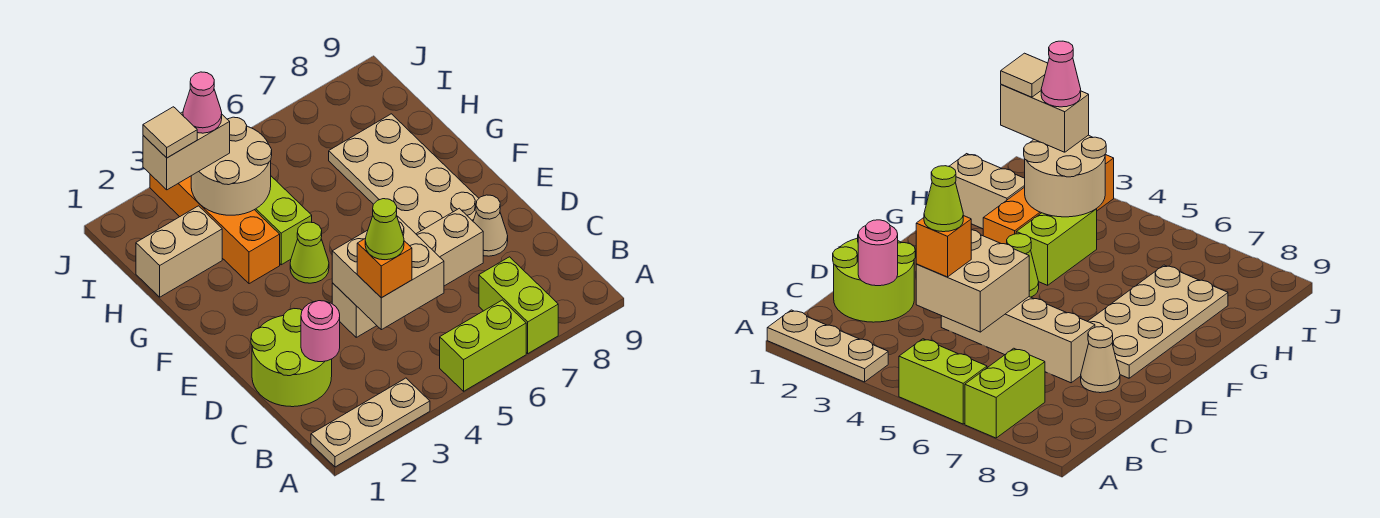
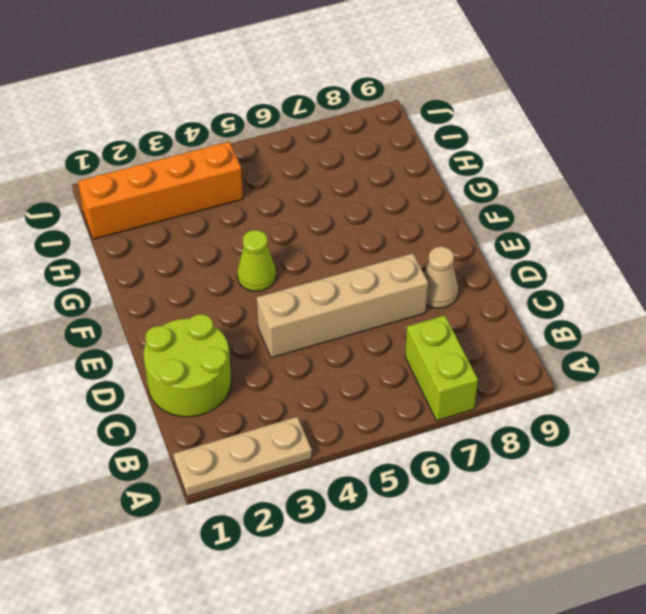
orange 1x4 brick [78,142,243,239] -> orange 1x4 brick turned to [150,174,280,284]
none -> lime 1x2 brick [440,300,526,391]
none -> tan 2x4 plate [329,114,479,234]
none -> lime 1x2 brick [255,176,312,265]

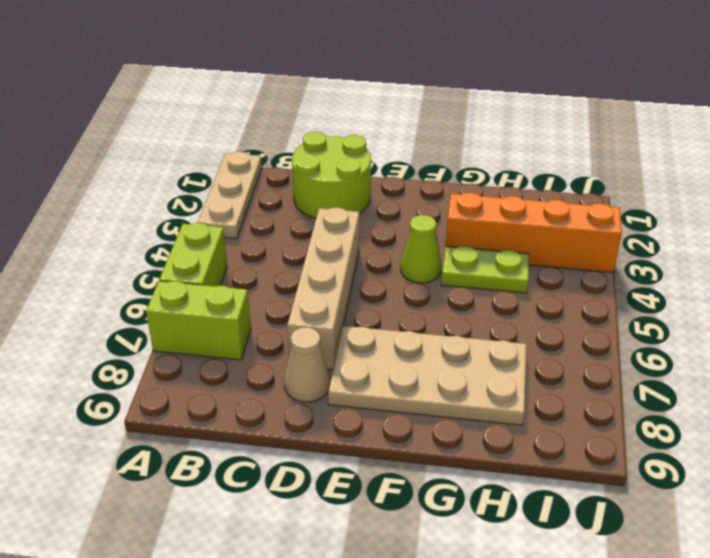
lime 1x2 plate [442,246,529,293] -> lime 1x2 brick [255,176,312,265]
none -> tan 1x2 brick [136,206,222,297]
none -> pink 1x1 round brick [301,301,340,362]
none -> tan 2x2 brick [332,216,444,330]

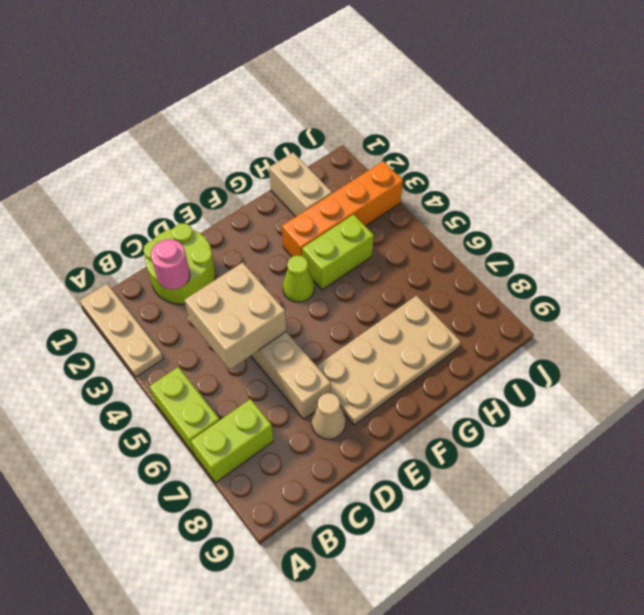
none -> tan 2x2 round brick [191,117,272,215]
none -> orange 1x1 brick [357,238,412,298]
none -> tan 1x2 brick [143,112,230,190]

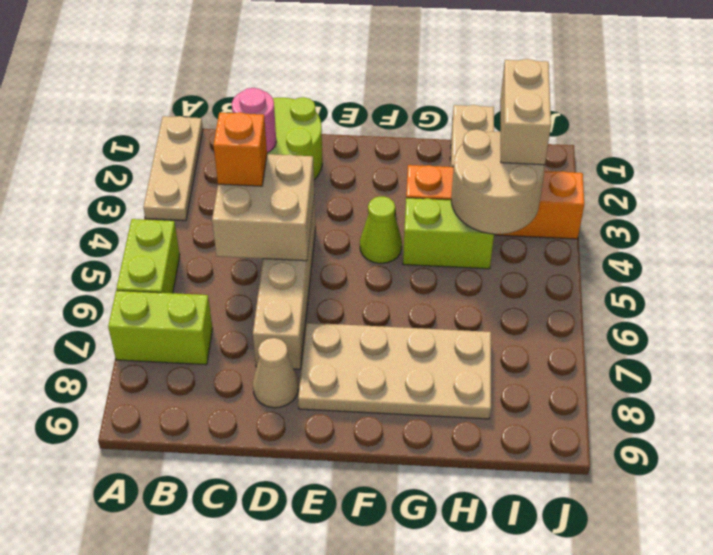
none -> lime 1x1 cone [365,199,404,260]
none -> tan 1x1 tile [143,107,197,158]
none -> pink 1x1 cone [183,72,222,133]

